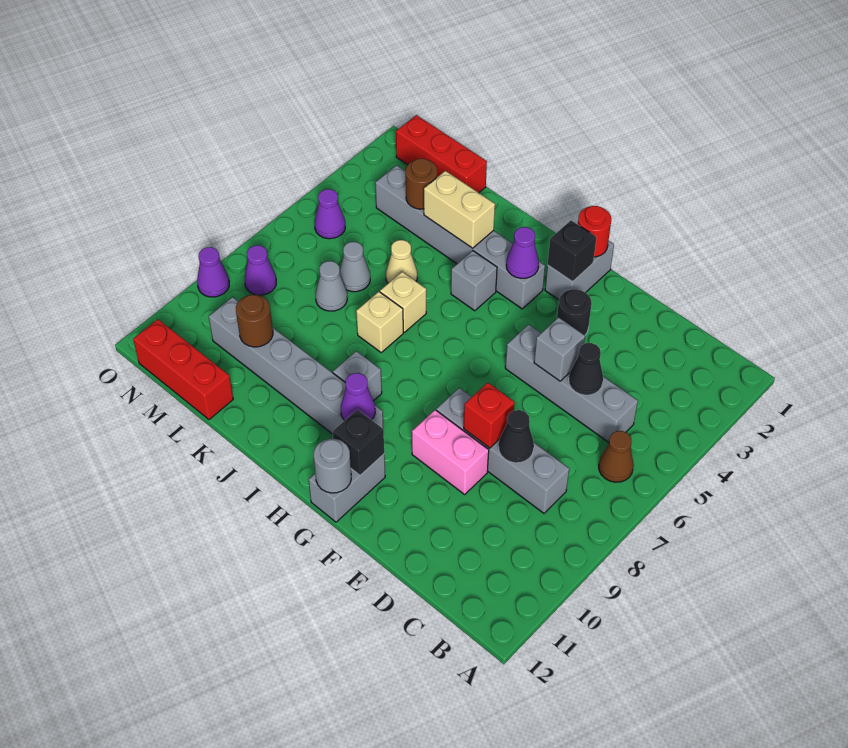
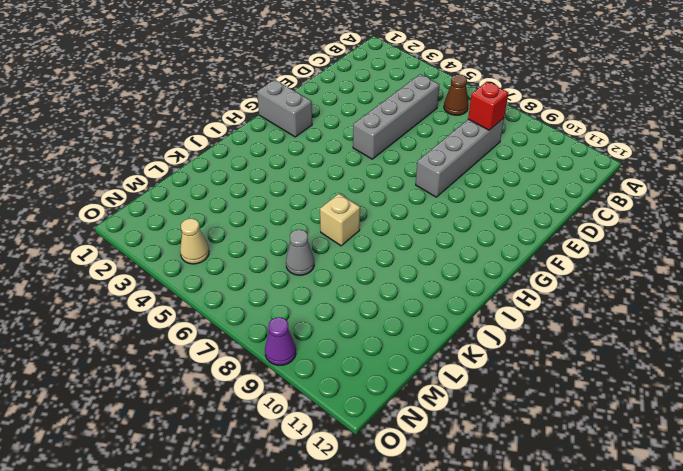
red 1x1 brick [468,82,508,130] -> red 1x1 brick moved to [464,383,515,448]
tan 1x1 cone [180,219,209,264] -> tan 1x1 cone moved to [386,240,417,283]
none -> pink 1x2 brick [412,410,489,494]
none -> black 1x1 round brick [557,289,592,335]
none -> grey 1x2 brick [309,454,385,522]
none -> grey 1x6 brick [375,165,545,309]

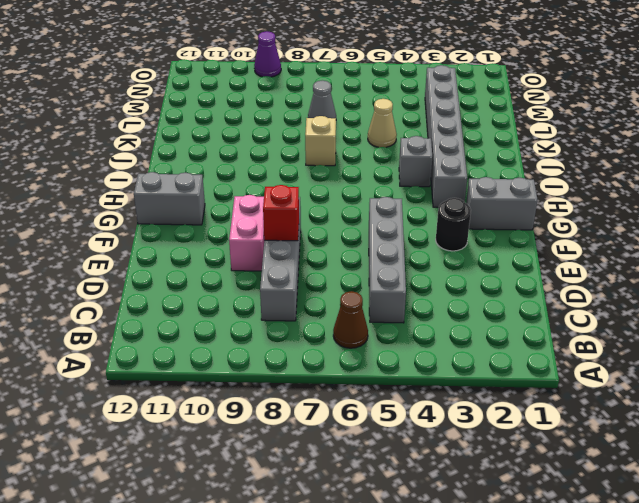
none -> grey 1x6 brick [209,297,383,434]
none -> grey 1x1 brick [333,351,382,401]
none -> tan 1x1 brick [380,272,426,332]
none -> red 1x3 brick [396,115,487,193]

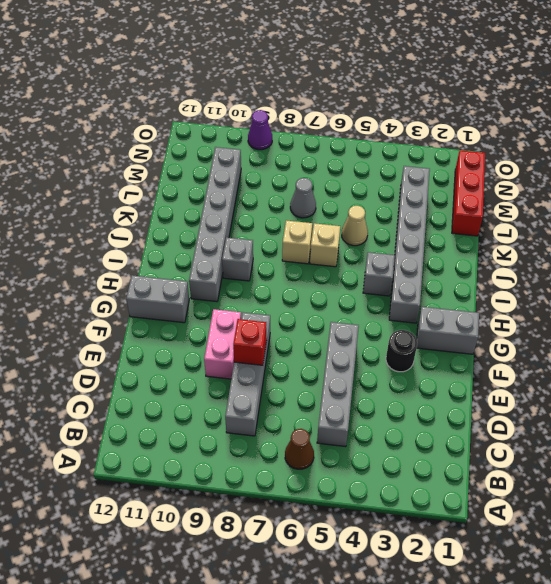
none -> grey 1x1 cone [340,242,370,292]
none -> red 1x3 brick [133,319,233,420]
none -> purple 1x1 cone [315,189,345,239]
none -> purple 1x1 cone [245,245,276,295]

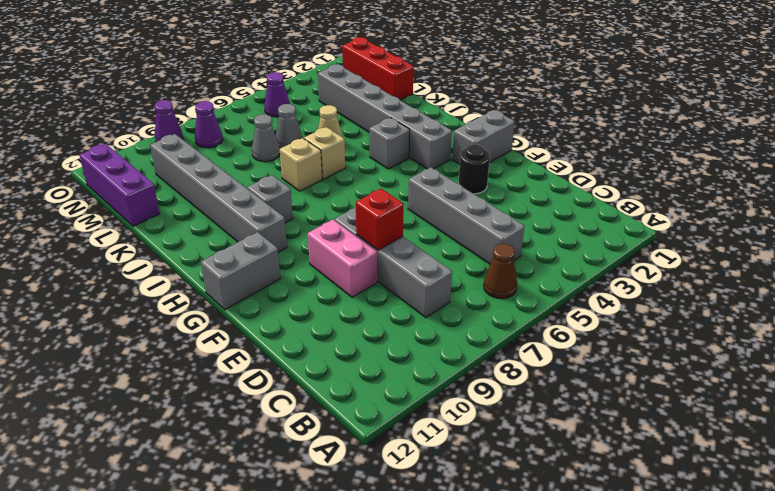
purple 1x3 brick [80,144,159,226] -> red 1x3 brick [133,319,233,420]
none -> black 1x1 cone [569,343,603,395]
none -> black 1x1 cone [499,410,534,463]
none -> grey 1x1 brick [534,317,585,381]
none -> red 1x1 round brick [578,206,611,257]

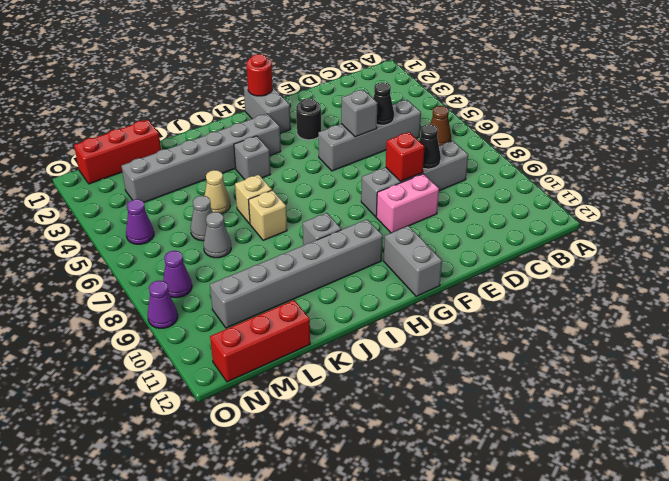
none -> black 1x1 brick [548,220,596,282]
none -> black 1x1 brick [333,409,384,475]
none -> grey 1x1 round brick [314,439,351,493]
none -> purple 1x1 cone [506,227,539,278]

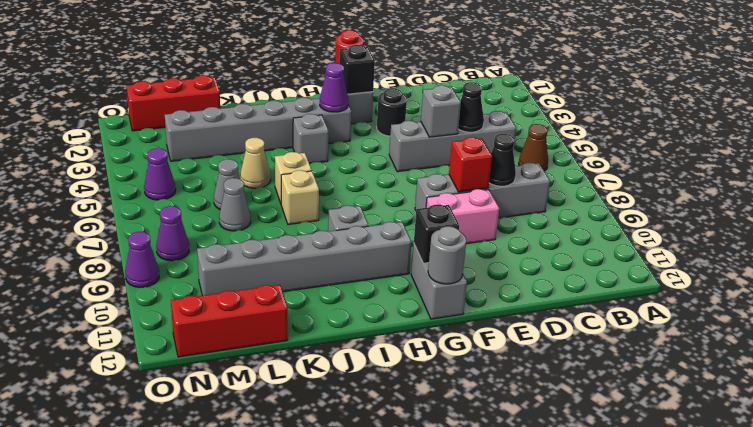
none -> purple 1x1 cone [341,373,375,420]
none -> tan 1x2 brick [424,171,495,248]
none -> brown 1x1 round brick [406,159,437,209]
none -> brown 1x1 round brick [236,295,273,347]

